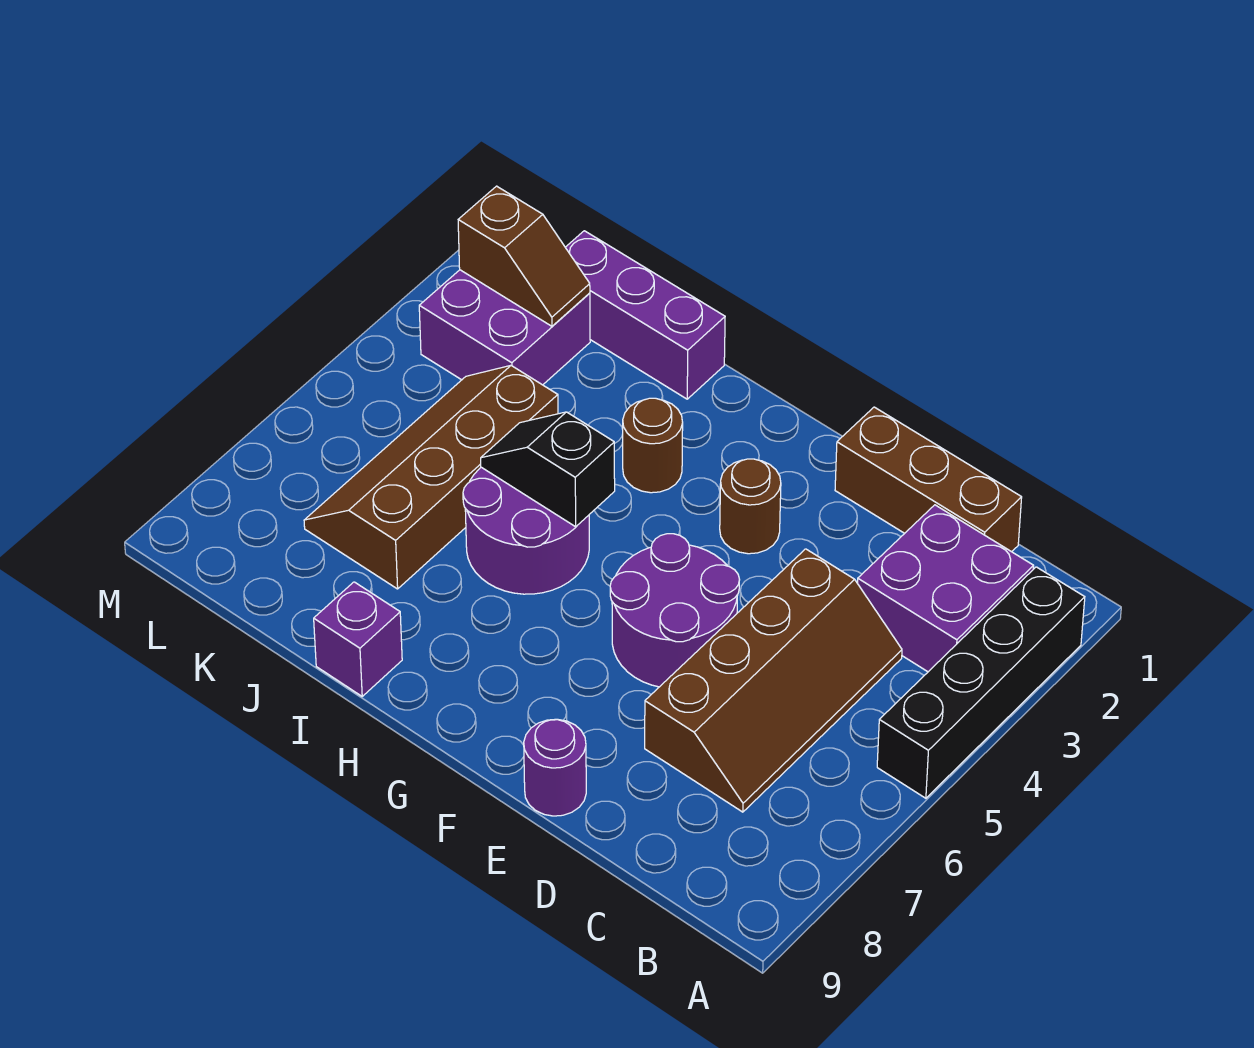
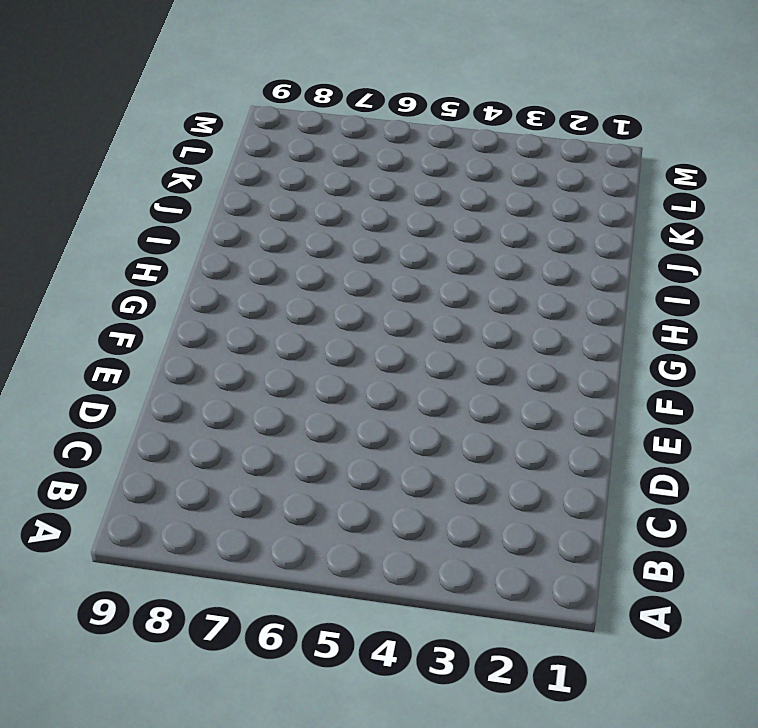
none -> black 1x4 brick [877,567,1085,798]
none -> purple 2x2 brick [858,505,1034,672]
none -> brown 1x3 brick [835,407,1022,552]

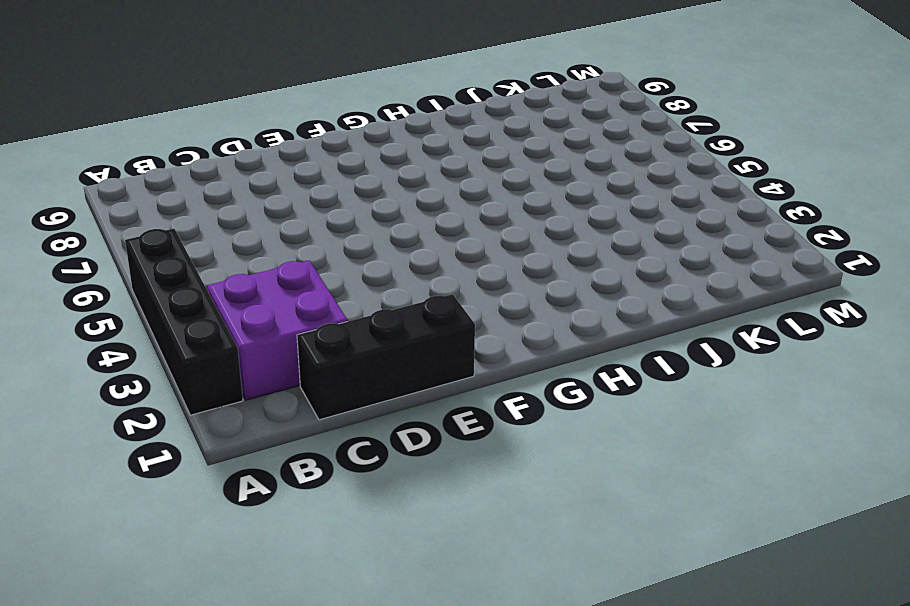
black 1x3 brick [297,294,475,420] -> brown 1x3 brick [835,407,1022,552]
none -> brown 2x4 slope [645,549,902,812]
none -> purple 2x2 round brick [610,534,740,687]
none -> purple 1x1 round brick [524,719,586,816]

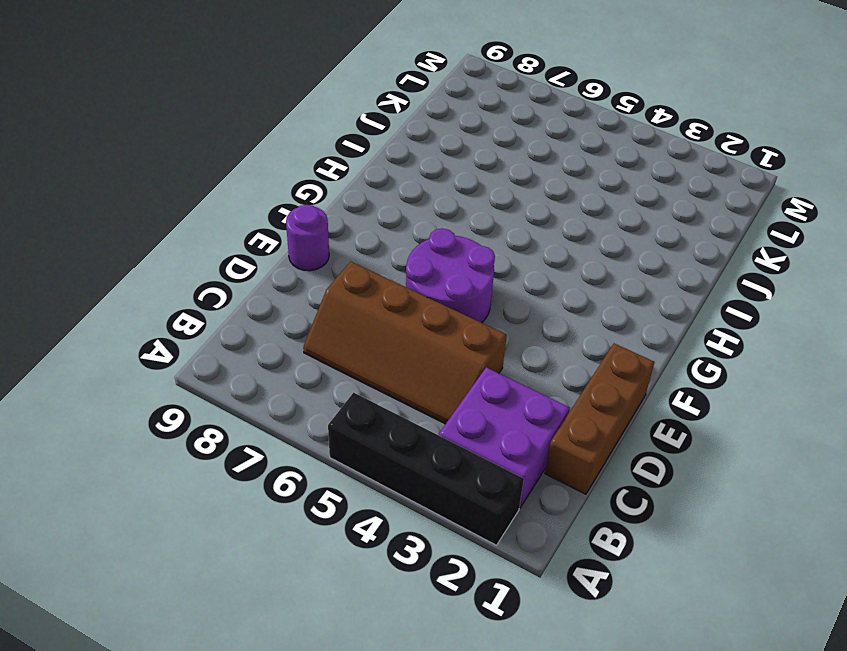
none -> brown 1x1 round brick [720,459,781,554]
none -> brown 1x1 round brick [623,398,683,493]
none -> purple 2x2 round brick [463,467,589,594]

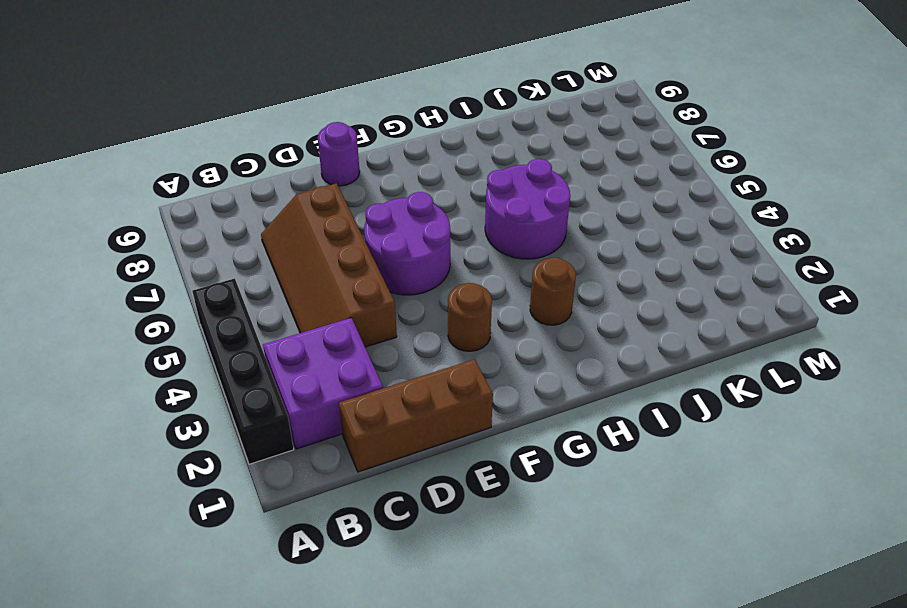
none -> purple 1x3 brick [565,231,725,399]
none -> purple 1x1 brick [314,582,402,696]
none -> brown 2x4 slope [304,366,558,589]

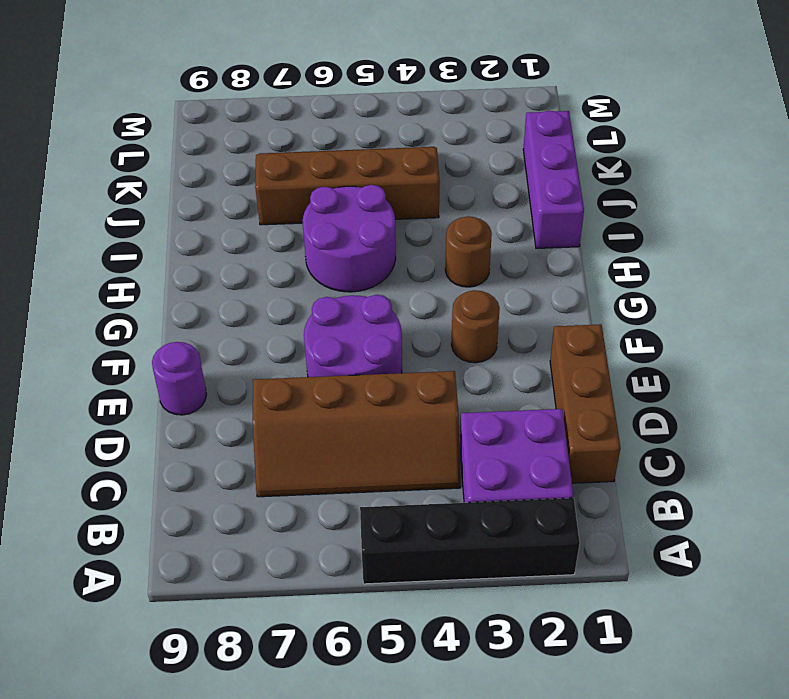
none -> purple 1x1 brick [314,582,402,696]
none -> purple 2x2 brick [419,270,590,385]
none -> black 1x2 slope [481,412,615,527]

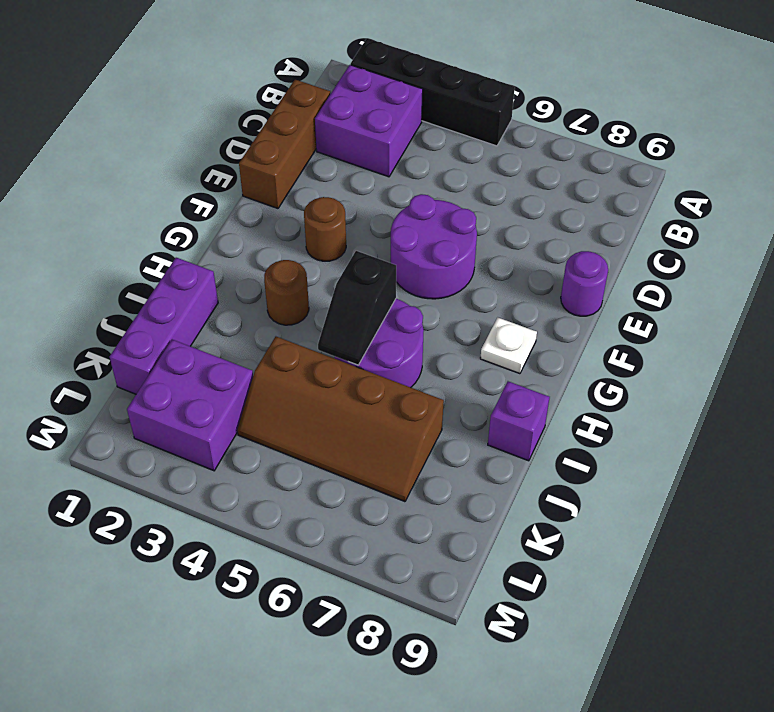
white 1x1 plate [480,318,537,374] -> none
none -> brown 2x4 slope [645,549,902,812]
none -> brown 1x2 slope [458,186,590,326]

